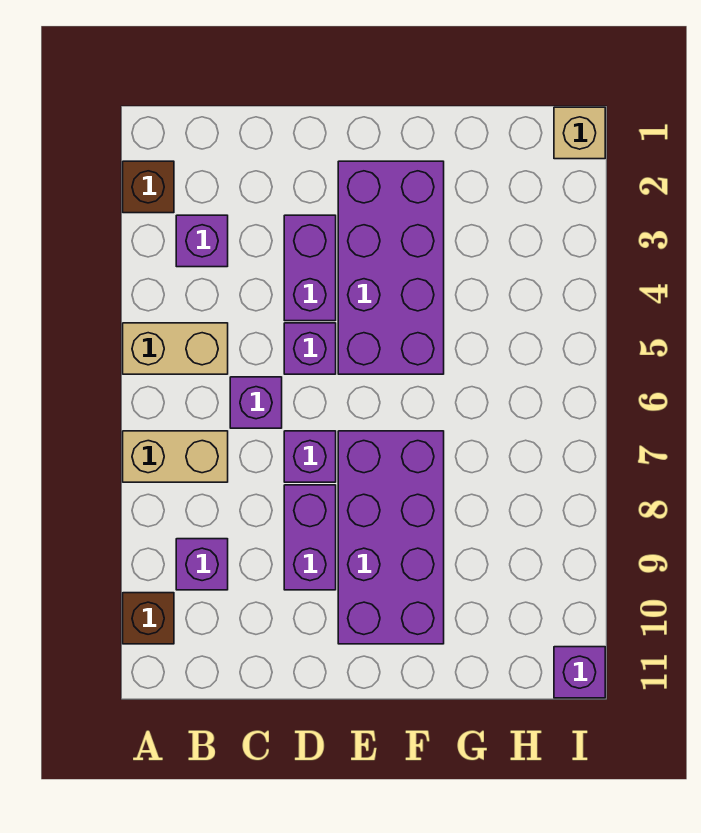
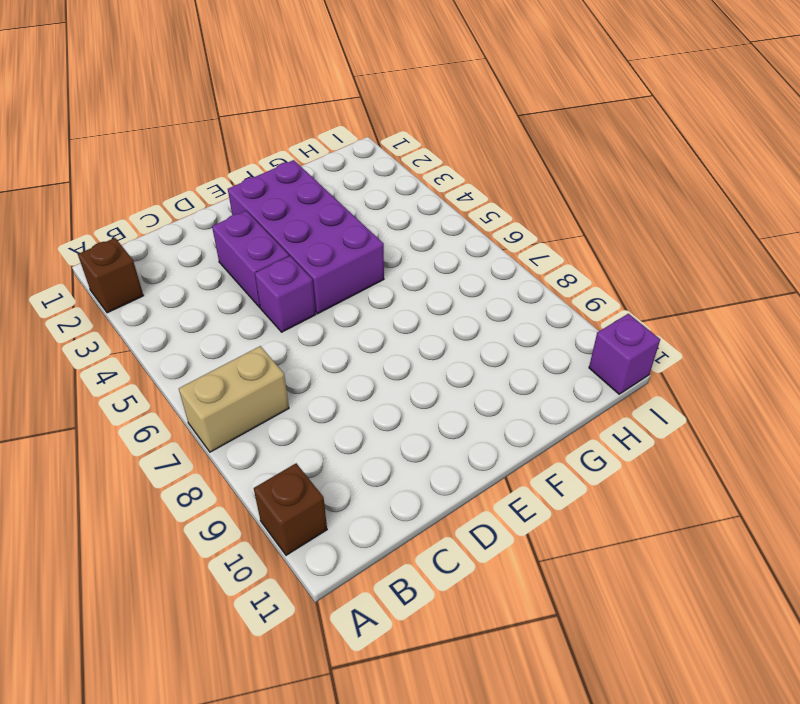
none -> tan 1x2 brick [123,323,228,374]
none -> purple 1x1 brick [176,215,228,267]
none -> purple 1x1 brick [176,539,228,590]

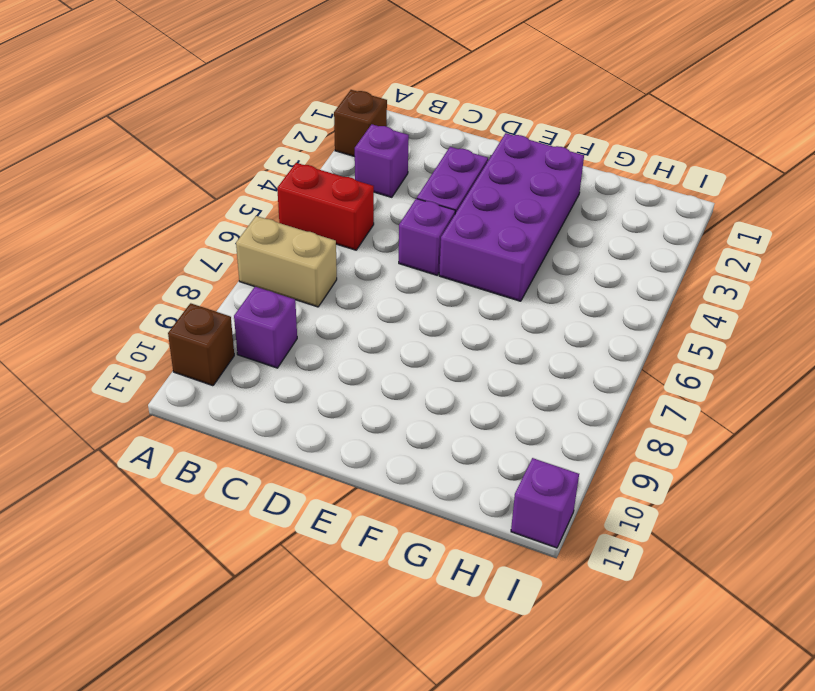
red 1x2 brick [277,163,374,250] -> tan 1x2 brick [123,323,228,374]
none -> purple 1x1 brick [230,377,282,428]
none -> purple 1x1 brick [284,431,336,482]
none -> purple 1x2 brick [284,485,336,590]

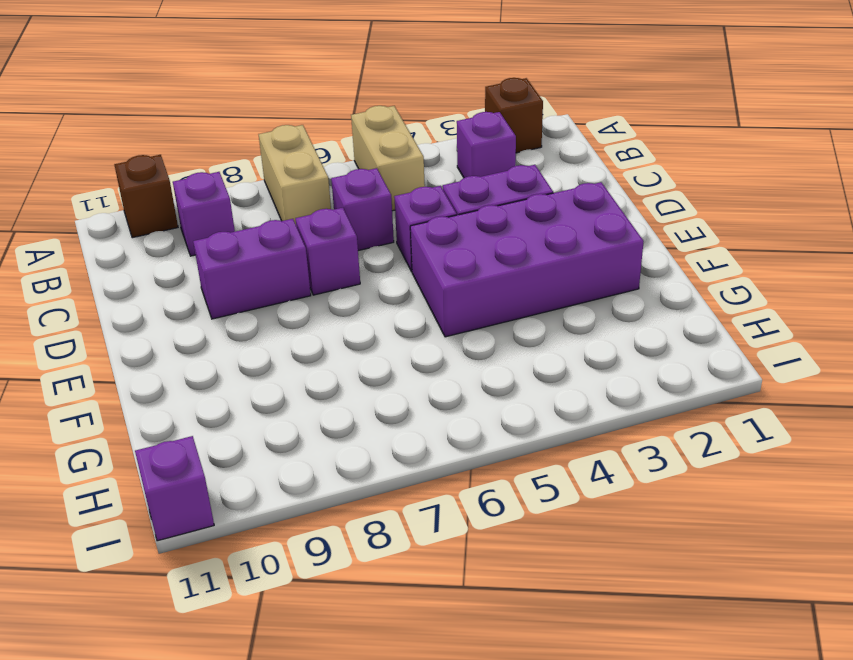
none -> purple 2x4 brick [338,431,444,644]
none -> tan 1x1 brick [554,107,605,159]

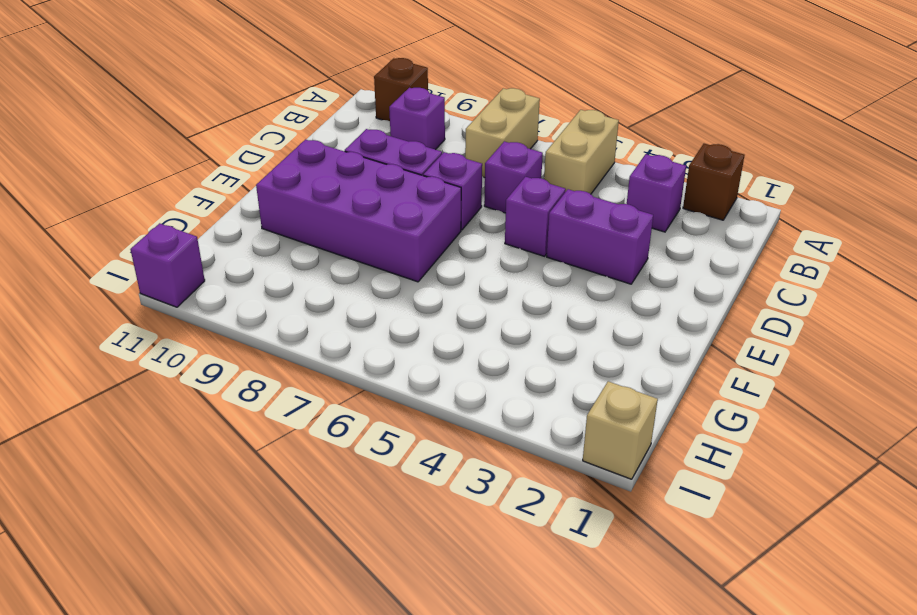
none -> purple 2x4 brick [338,161,444,374]

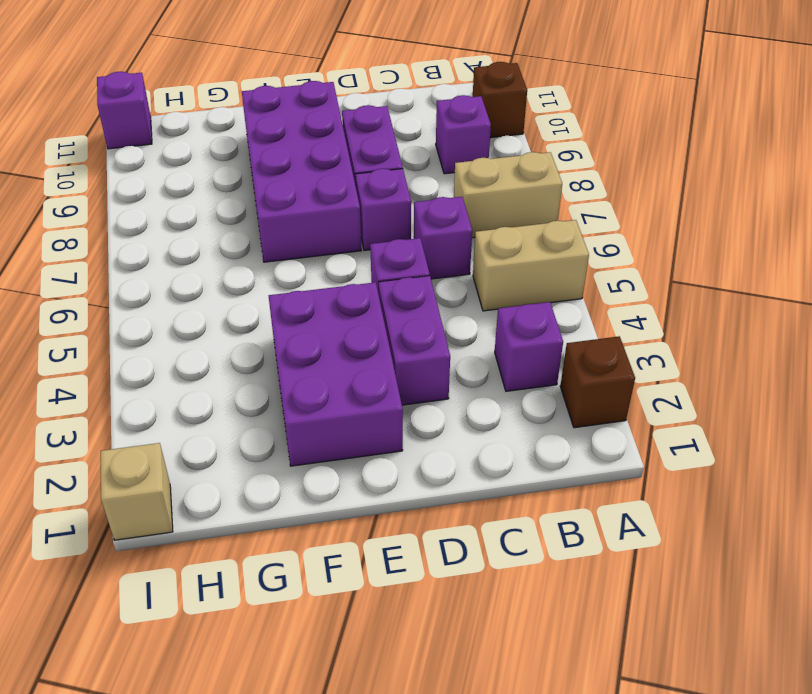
purple 2x3 brick [269,282,403,466] -> purple 2x4 brick [338,161,444,374]

